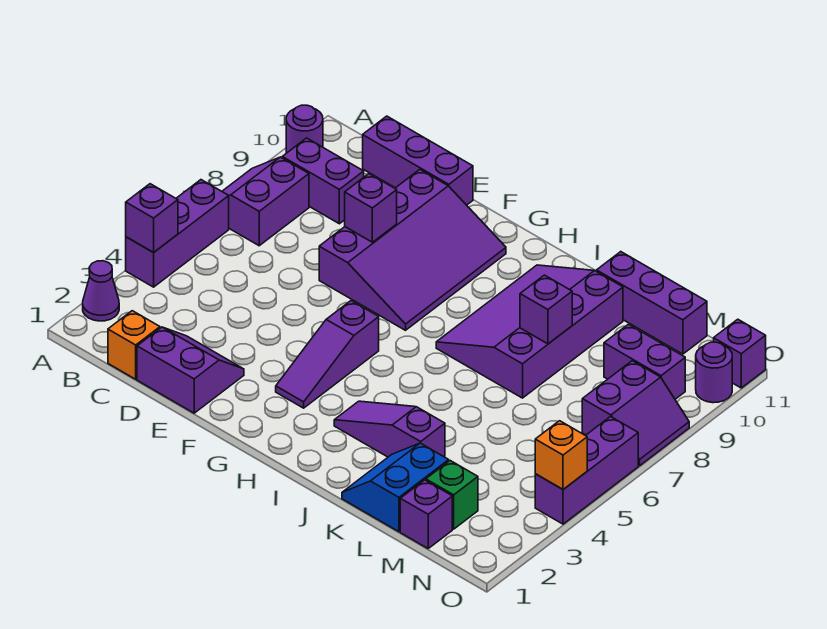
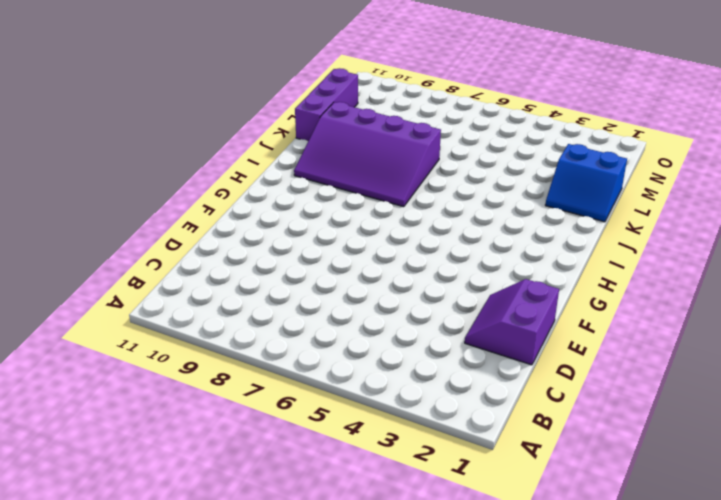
none -> purple 1x1 cone [83,261,119,321]
none -> purple 1x3 brick [126,180,229,287]
none -> purple 2x2 slope [222,157,309,246]

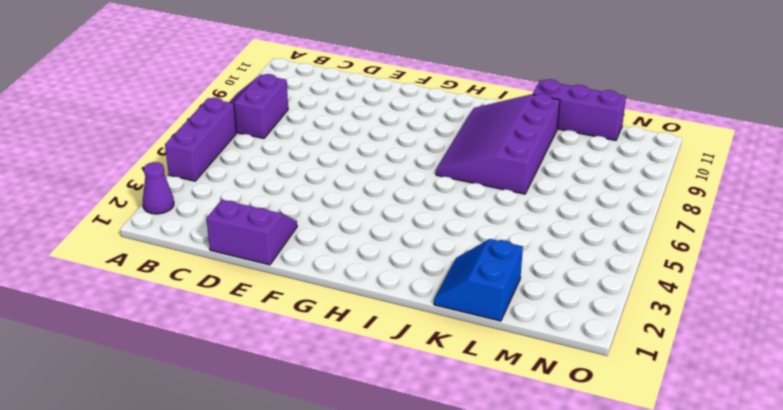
none -> purple 1x1 round brick [286,105,323,153]
none -> purple 1x2 brick [282,138,364,224]
none -> orange 1x1 brick [108,311,160,379]

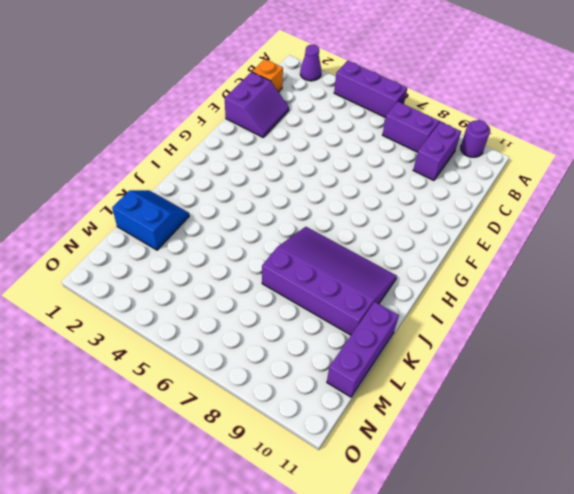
none -> purple 1x3 brick [363,116,473,205]
none -> purple 3x4 slope [319,170,506,330]
none -> purple 1x3 slope [276,301,379,408]

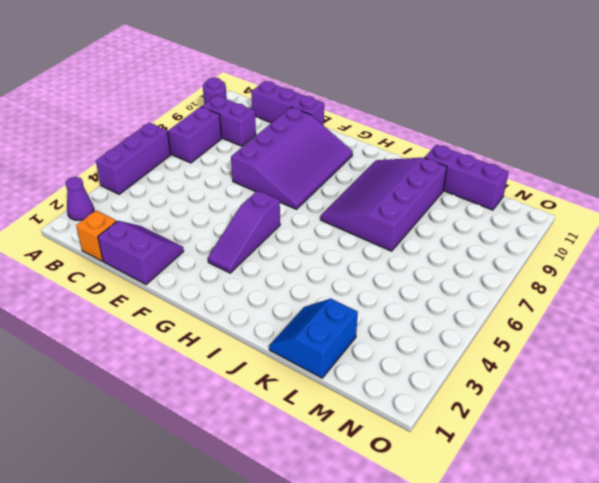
none -> purple 1x3 slope [334,401,445,457]
none -> purple 1x1 brick [400,480,452,548]
none -> green 1x1 brick [426,461,478,529]

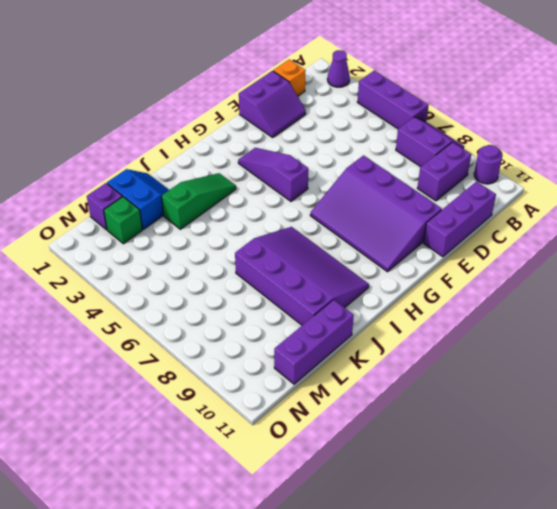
green 1x3 slope [162,173,236,229] -> purple 1x3 slope [334,401,445,457]
none -> purple 1x2 brick [604,324,685,399]
none -> purple 2x2 slope [582,361,689,466]
none -> purple 1x3 brick [535,417,638,524]

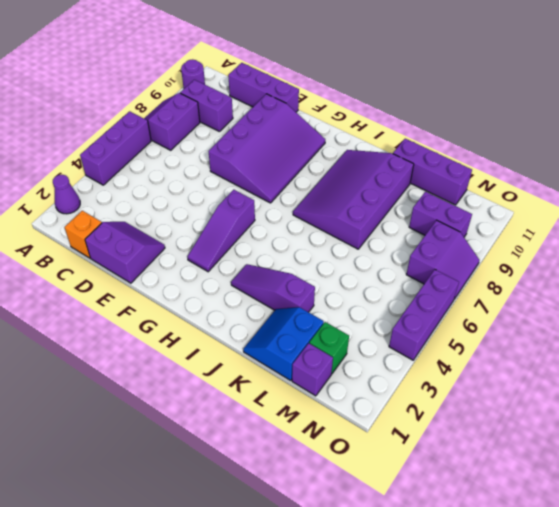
none -> purple 1x1 round brick [696,342,732,403]
none -> purple 1x1 brick [714,319,766,388]
none -> purple 1x1 brick [126,184,178,253]

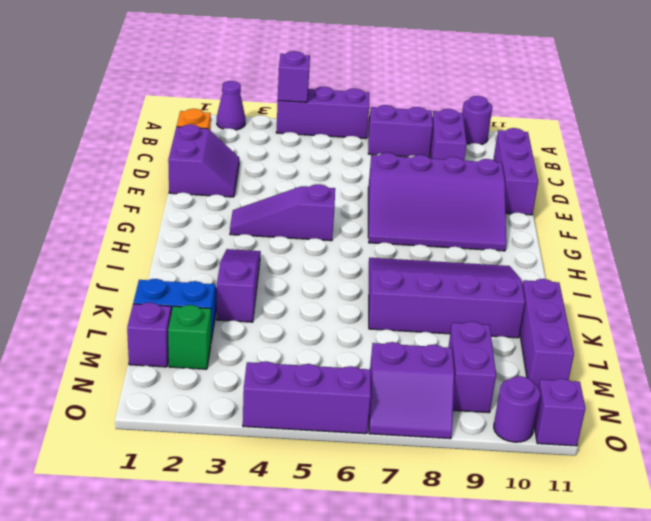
none -> purple 1x1 brick [345,174,397,242]
none -> purple 1x1 brick [520,275,572,344]
none -> orange 1x1 brick [535,421,587,489]

